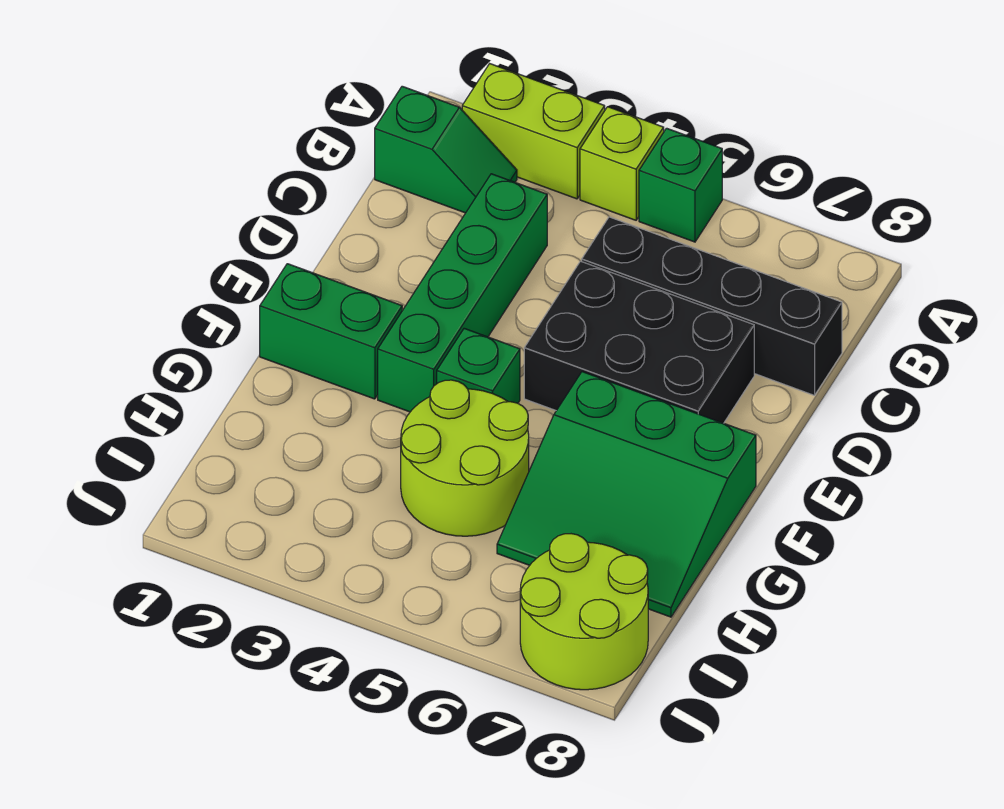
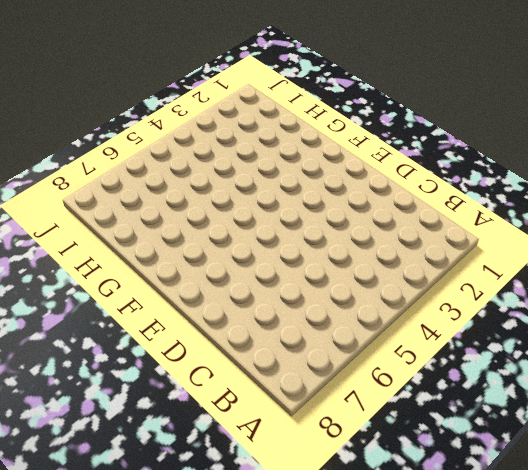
none -> lime 1x2 brick [462,64,605,199]
none -> lime 1x1 brick [580,107,664,220]
none -> green 1x1 brick [639,128,722,242]

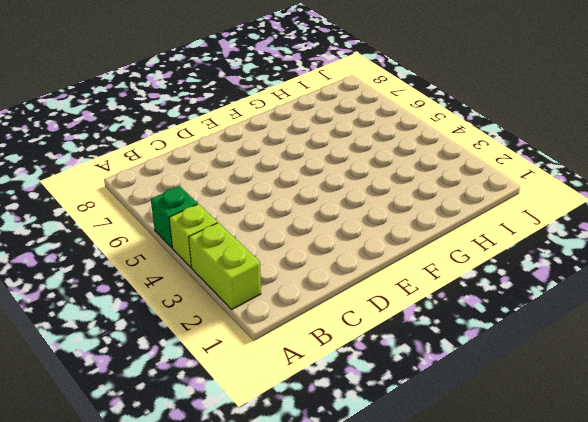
none -> green 1x2 slope [375,86,517,213]
none -> green 1x4 brick [378,174,547,412]
none -> black 1x4 brick [582,217,842,395]

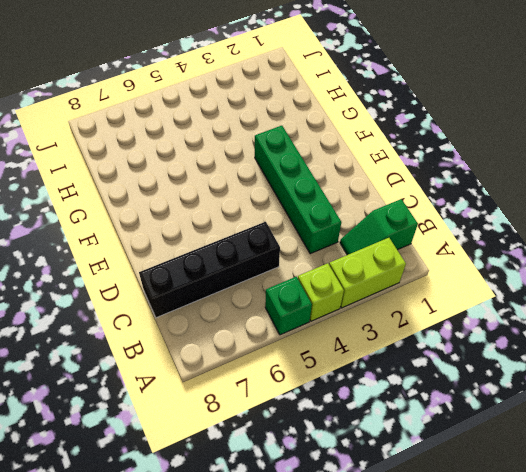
none -> black 2x3 brick [524,261,754,423]
none -> green 1x2 brick [260,264,402,399]
none -> green 1x1 brick [437,328,520,403]

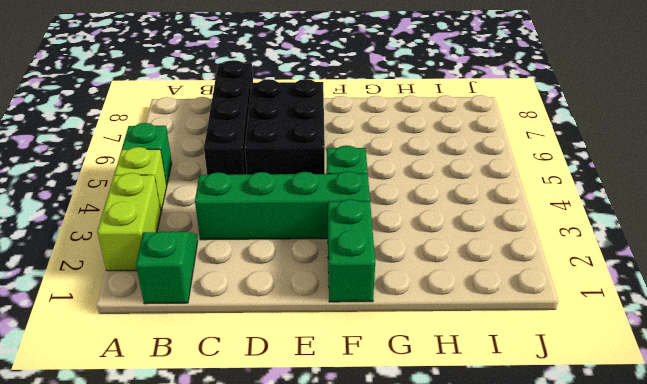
none -> green 3x3 slope [497,372,756,617]
none -> lime 2x2 round brick [401,380,529,536]
none -> lime 2x2 round brick [520,534,648,690]

